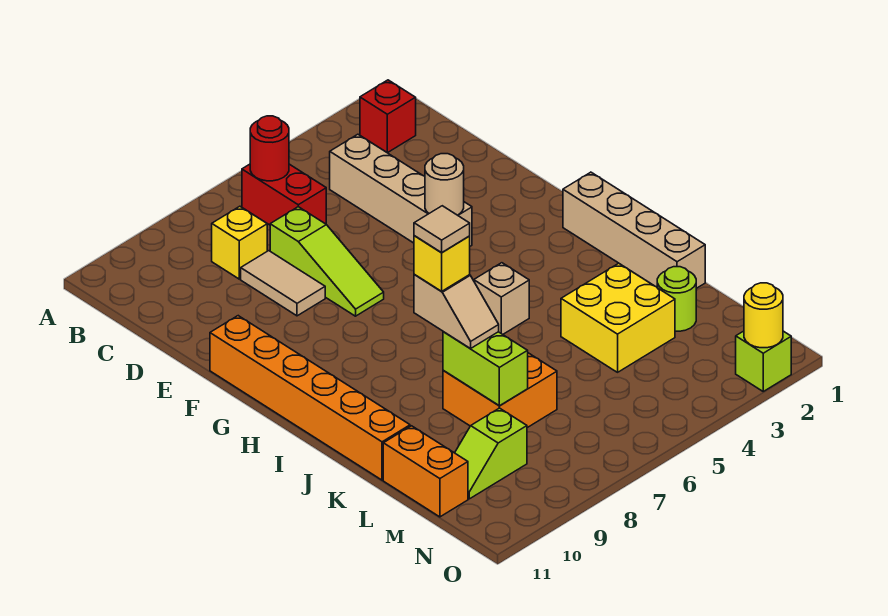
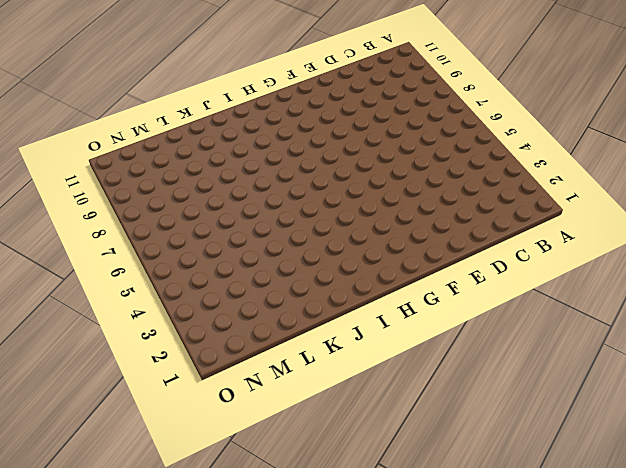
none -> red 1x1 brick [360,80,416,153]
none -> red 1x2 brick [242,164,326,225]
none -> tan 1x4 brick [330,134,472,246]

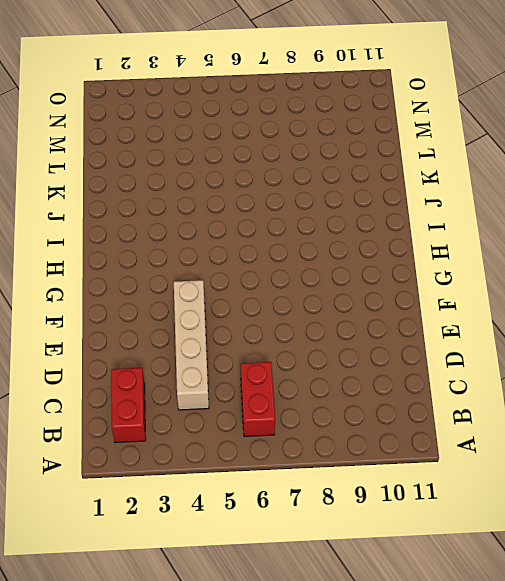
red 1x2 brick [111,368,146,443] -> red 1x1 brick [360,80,416,153]
none -> yellow 1x1 brick [212,206,267,279]
none -> lime 1x3 slope [270,207,384,316]
none -> tan 1x2 tile [241,251,325,316]

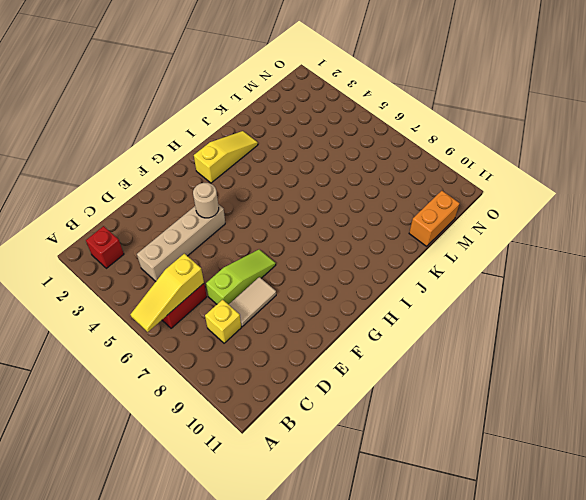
yellow 1x3 slope [130,254,204,332] -> red 1x1 round brick [250,116,289,181]
yellow 1x3 slope [194,131,258,183] -> none
none -> orange 1x6 brick [210,316,410,480]
none -> tan 1x4 brick [563,172,705,288]
none -> tan 1x1 brick [474,263,529,334]

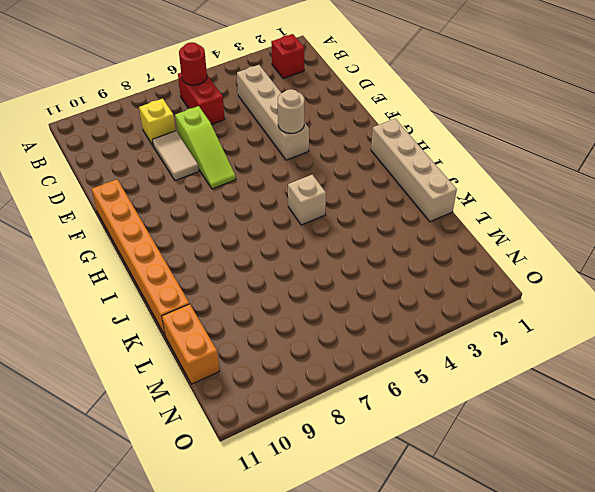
none -> yellow 2x2 brick [561,263,675,372]
none -> orange 2x2 brick [443,353,557,428]
none -> lime 1x1 round brick [657,267,696,331]

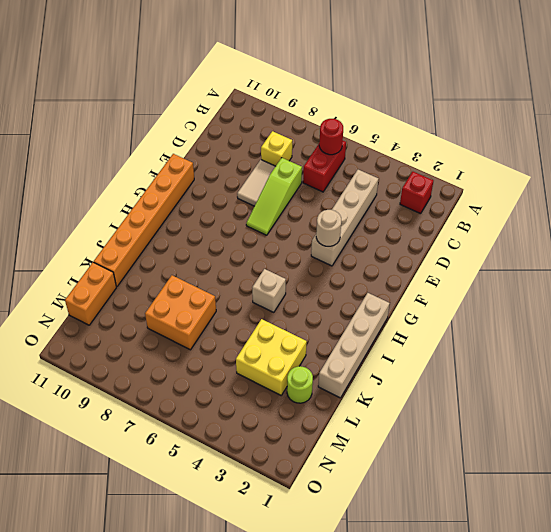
none -> lime 1x2 slope [455,408,527,499]
none -> lime 1x1 brick [736,331,791,391]
none -> lime 1x2 brick [443,332,528,406]

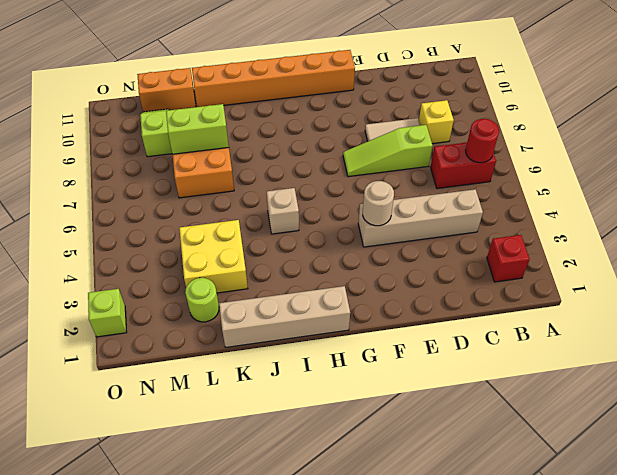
none -> yellow 1x1 round brick [744,283,783,348]
none -> tan 1x2 slope [414,275,499,348]
none -> yellow 1x1 brick [414,236,470,291]

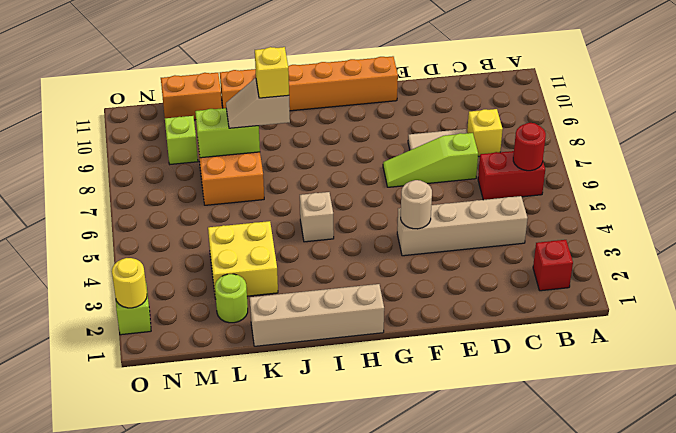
none -> tan 1x1 tile [414,206,470,252]

